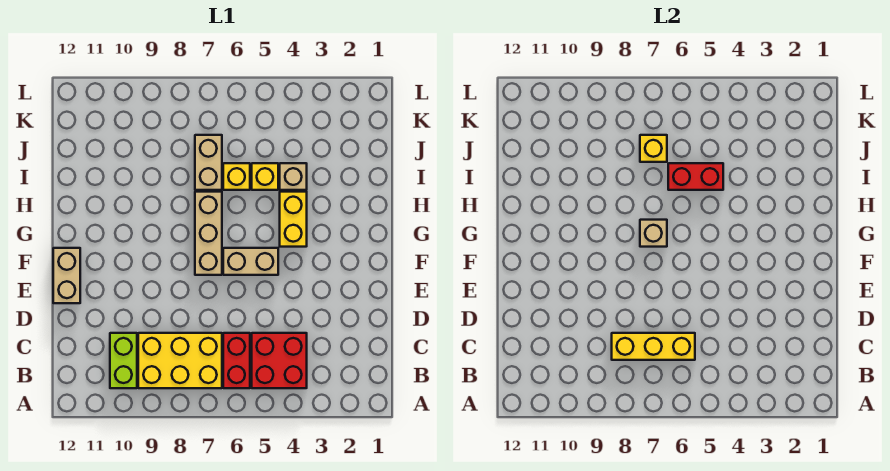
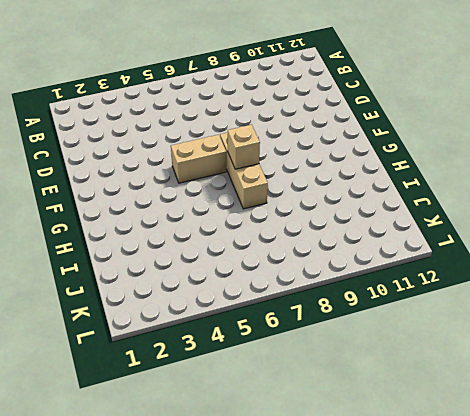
none -> red 2x2 brick [252,333,307,388]
none -> red 1x2 brick [223,333,250,388]
none -> yellow 2x3 brick [138,333,222,388]

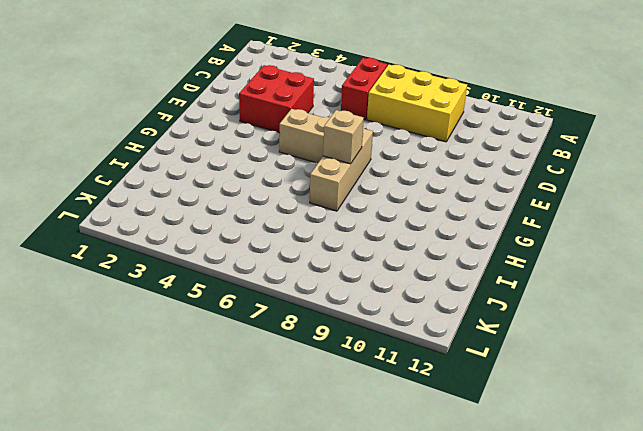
red 2x2 brick [239,65,314,133] -> red 2x2 brick moved to [252,333,307,388]
none -> lime 1x2 brick [110,333,137,388]
none -> tan 1x2 brick [53,248,80,303]
none -> yellow 1x2 brick [280,192,307,247]

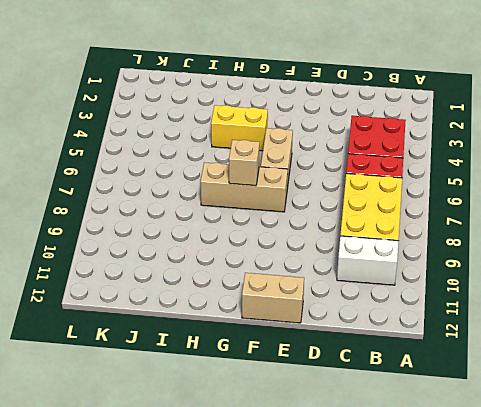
white 1x2 brick [337,236,399,285] -> lime 1x2 brick [110,333,137,388]
none -> tan 1x1 brick [280,163,307,190]
none -> yellow 1x1 brick [252,163,278,190]
none -> yellow 1x1 brick [223,163,250,190]

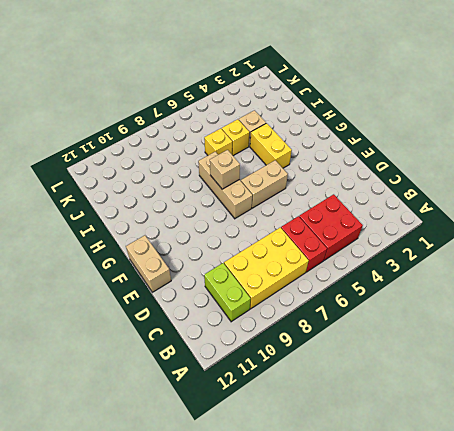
none -> tan 1x2 brick [195,135,222,190]
none -> yellow 1x3 brick [612,333,695,360]
none -> red 1x2 brick [668,163,723,190]

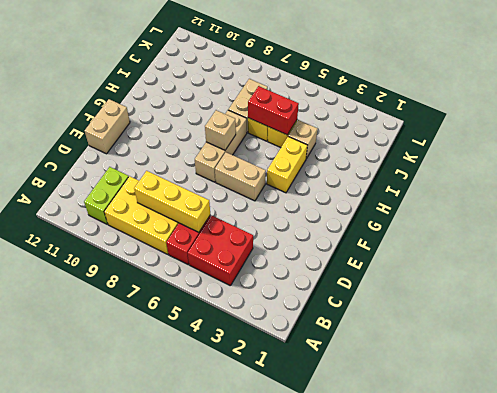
none -> yellow 1x1 brick [640,135,667,162]

